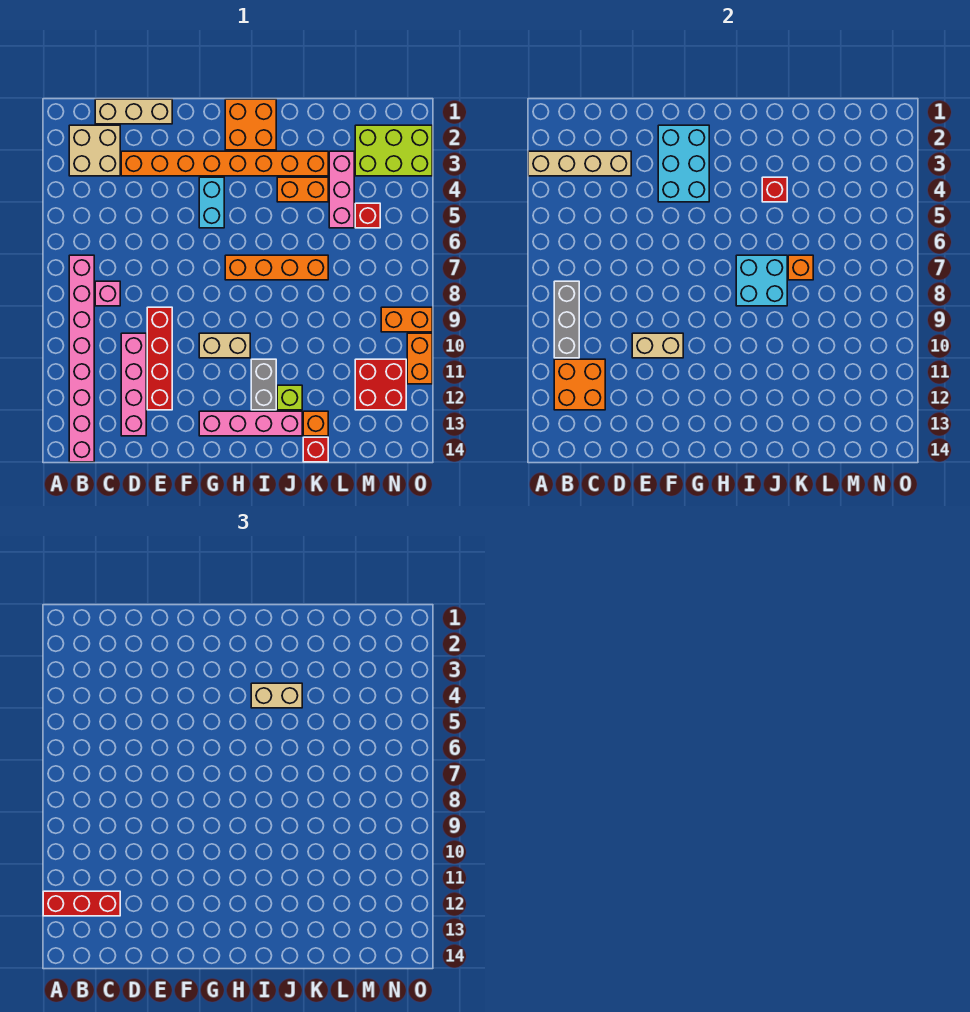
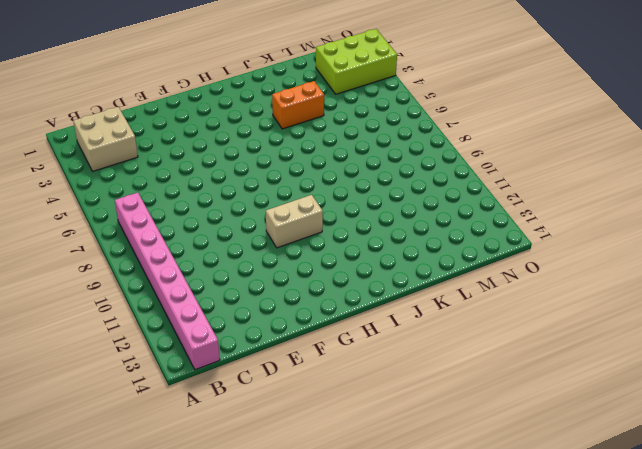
none -> tan 1x3 brick [95,99,172,124]
none -> pink 1x1 brick [95,281,120,306]
none -> orange 1x8 brick [121,151,328,176]
none -> pink 1x4 brick [121,333,146,436]

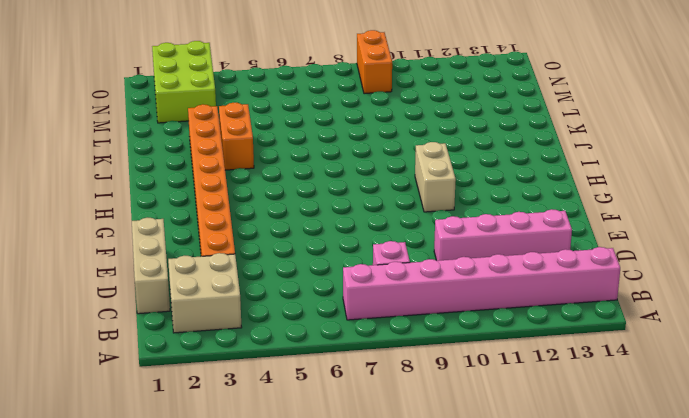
none -> red 1x4 brick [147,307,172,410]
none -> cyan 1x2 brick [199,177,224,228]
none -> pink 1x4 brick [199,411,302,436]
none -> orange 2x2 brick [225,99,276,150]

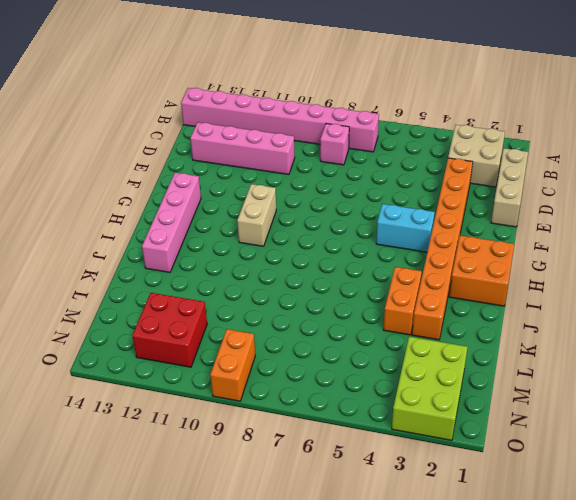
none -> red 1x4 brick [147,307,172,410]
none -> orange 1x4 brick [225,255,328,280]
none -> grey 1x2 brick [251,359,276,410]
none -> lime 1x1 brick [277,385,302,410]

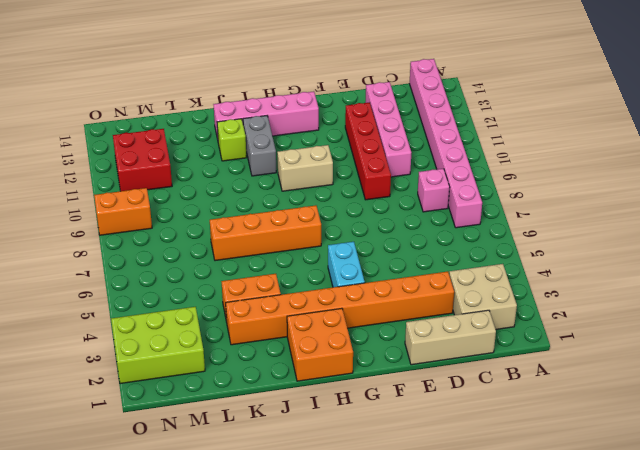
none -> orange 1x1 brick [303,411,328,436]
none -> red 1x1 brick [303,437,328,462]
none -> pink 1x3 brick [329,151,354,228]
none -> red 1x1 brick [355,203,380,228]

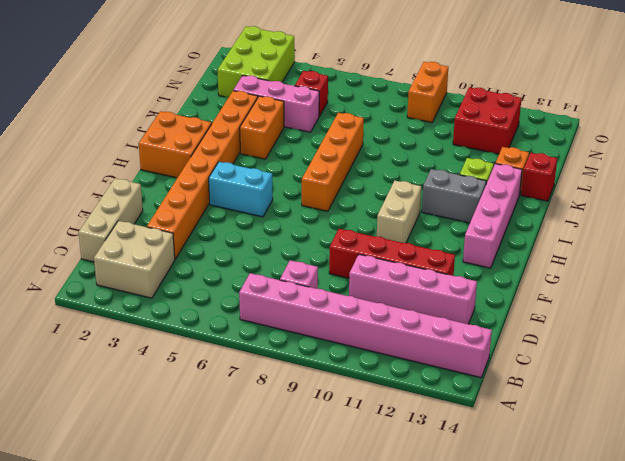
none -> orange 1x2 brick [407,333,432,384]
none -> tan 1x4 brick [528,151,631,176]
none -> grey 1x3 brick [554,281,579,358]
none -> orange 2x2 brick [554,359,605,410]

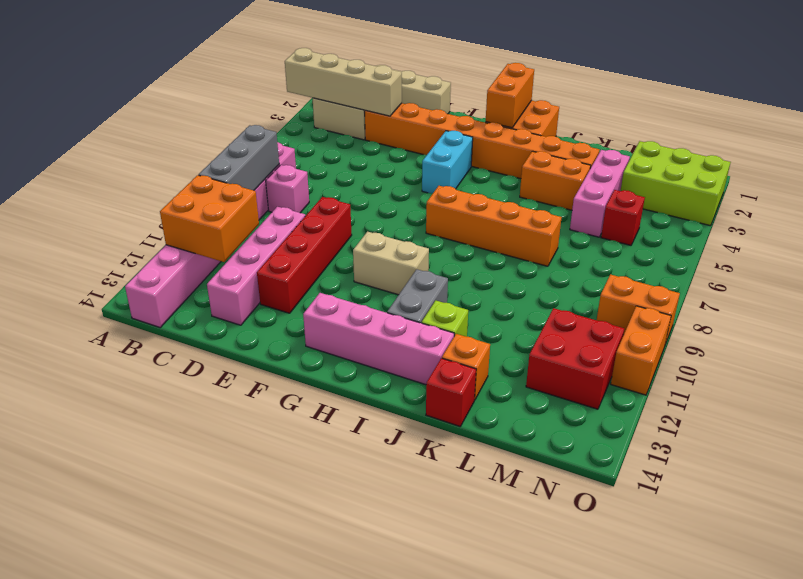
orange 1x2 brick [486,63,534,128] -> none
none -> tan 1x2 brick [632,333,683,358]
none -> cyan 2x3 brick [658,125,709,202]
none -> cyan 2x2 brick [736,255,787,306]
none -> red 1x1 brick [762,177,787,202]

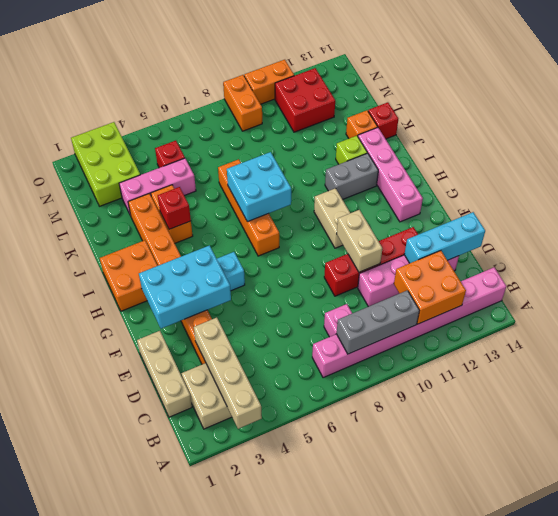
cyan 1x3 brick [404,212,485,263] -> none
none -> orange 1x1 brick [788,255,813,280]
none -> red 1x3 brick [43,891,120,916]
none -> tan 1x2 brick [251,683,302,708]

